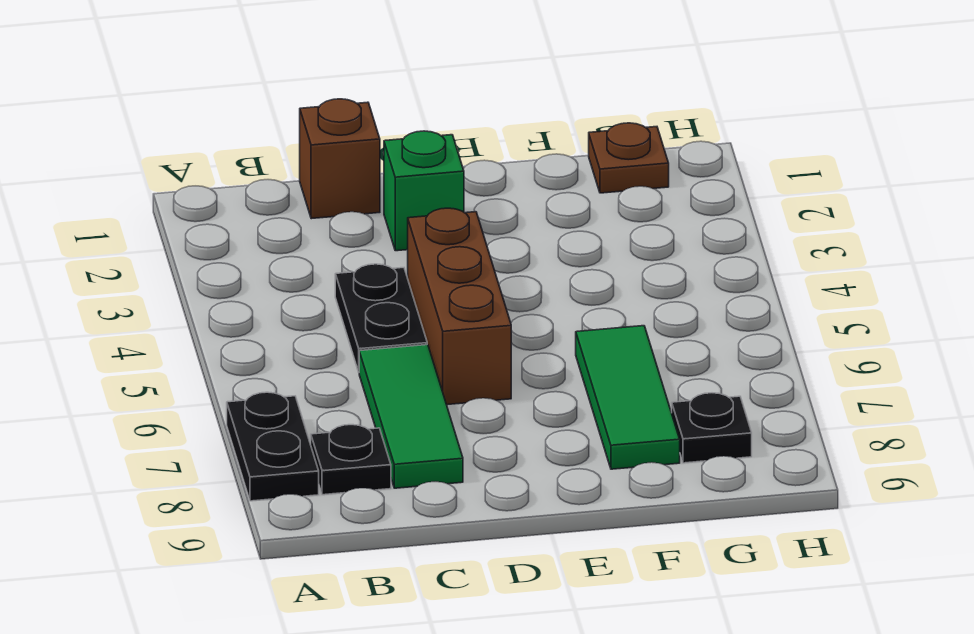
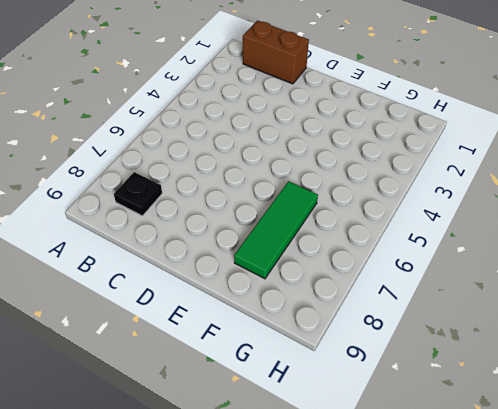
brown 1x2 brick [243,21,309,84] -> brown 1x1 brick [300,99,380,219]
none -> black 1x2 plate [227,392,319,501]
none -> black 1x2 plate [335,264,427,372]

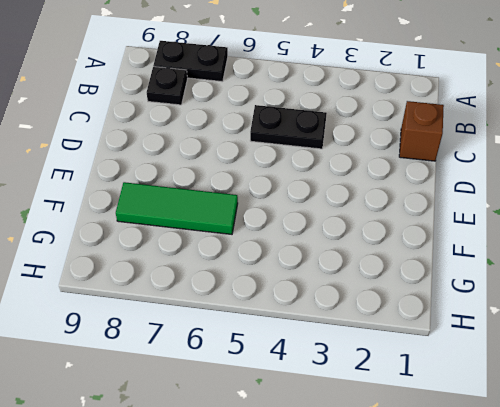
none -> green 1x3 tile [359,345,463,488]
none -> green 1x1 brick [384,131,464,251]

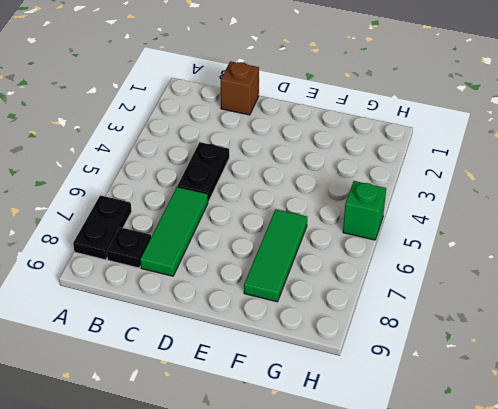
green 1x1 brick [343,181,386,240] -> green 1x1 brick moved to [384,131,464,251]
none -> brown 1x3 brick [408,208,511,405]
none -> brown 1x1 plate [589,123,669,193]

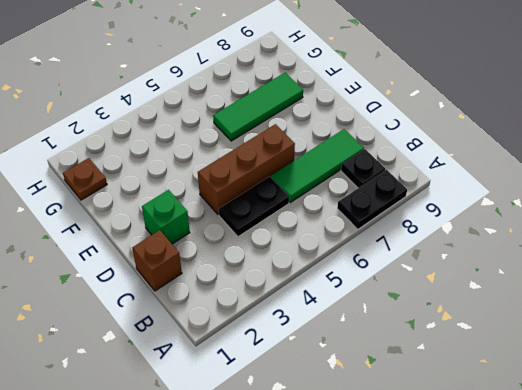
none -> black 1x1 plate [672,393,752,463]

